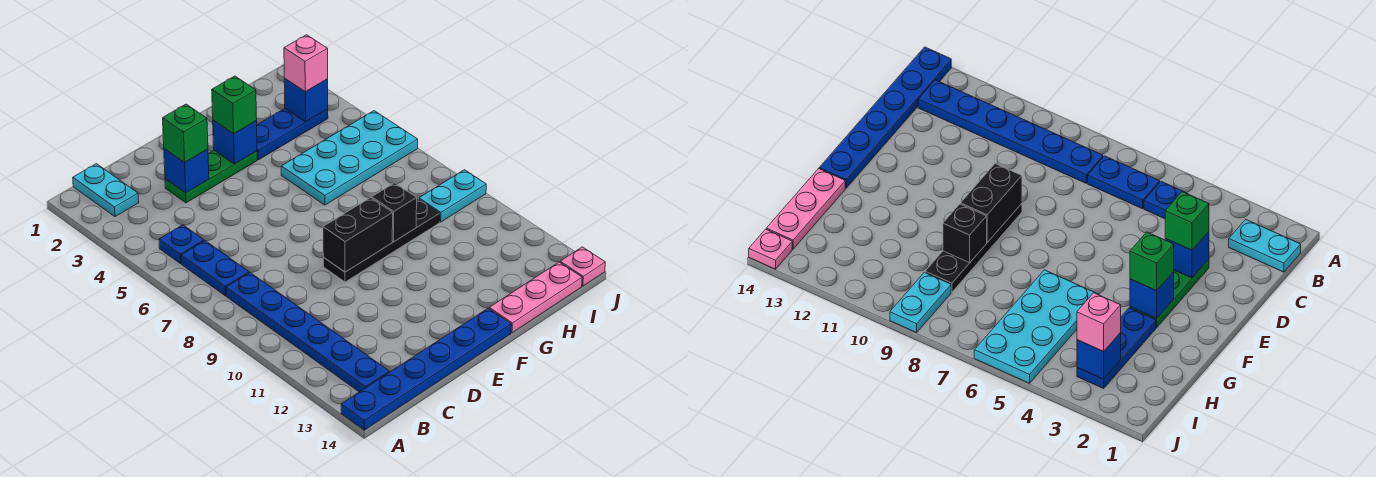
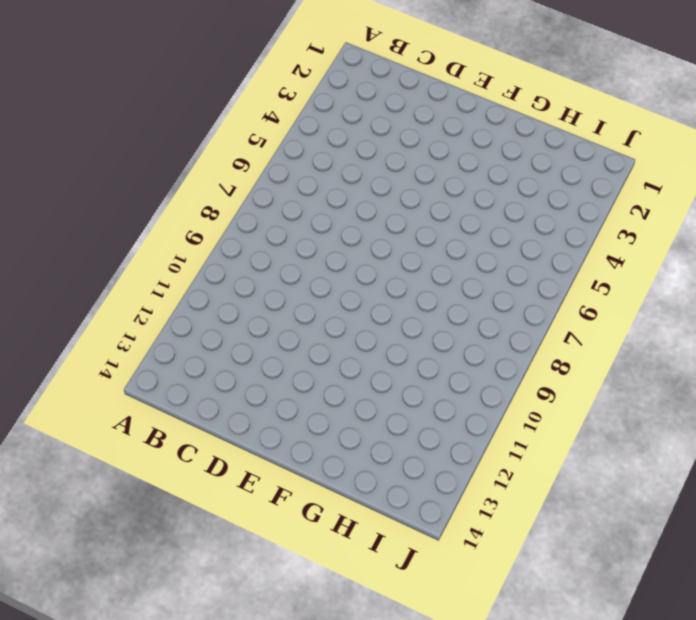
none -> blue 1x6 plate [341,308,511,430]
none -> cyan 1x2 plate [73,164,139,217]
none -> blue 1x1 plate [159,225,204,264]

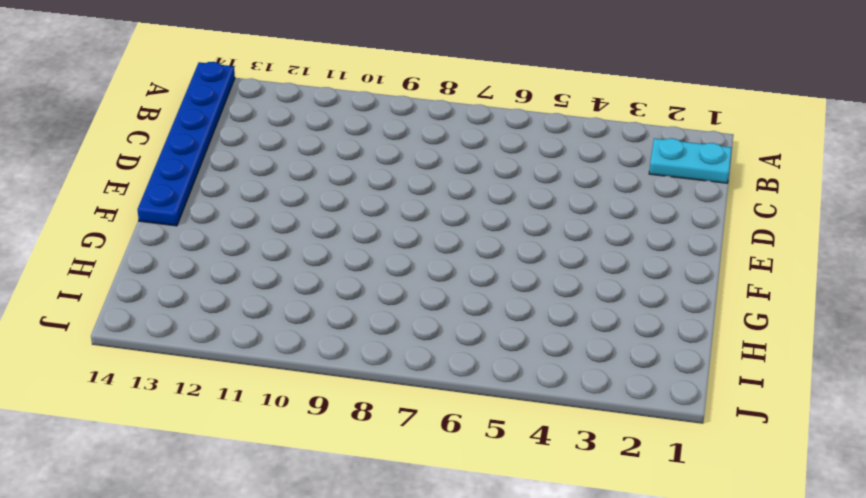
none -> blue 1x1 plate [159,225,204,264]
none -> blue 1x2 plate [181,241,249,296]
none -> blue 1x6 plate [226,273,389,392]

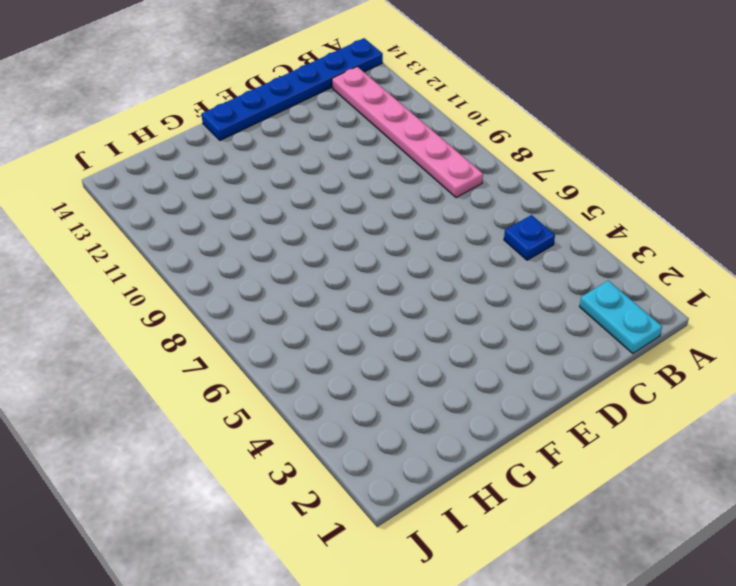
pink 1x6 plate [332,67,483,198] -> blue 1x6 plate [226,273,389,392]
none -> blue 1x2 plate [181,241,249,296]
none -> green 1x3 plate [165,150,257,203]
none -> black 1x4 plate [323,199,440,282]

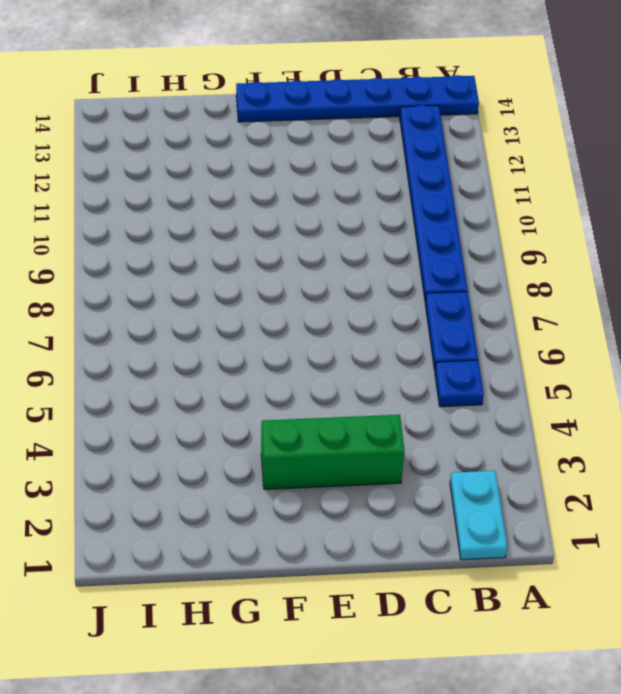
green 1x3 brick [261,415,404,489] -> green 1x3 plate [165,150,257,203]
none -> black 1x4 plate [323,199,440,282]
none -> blue 1x3 plate [257,109,328,160]
none -> cyan 2x4 plate [281,111,418,205]

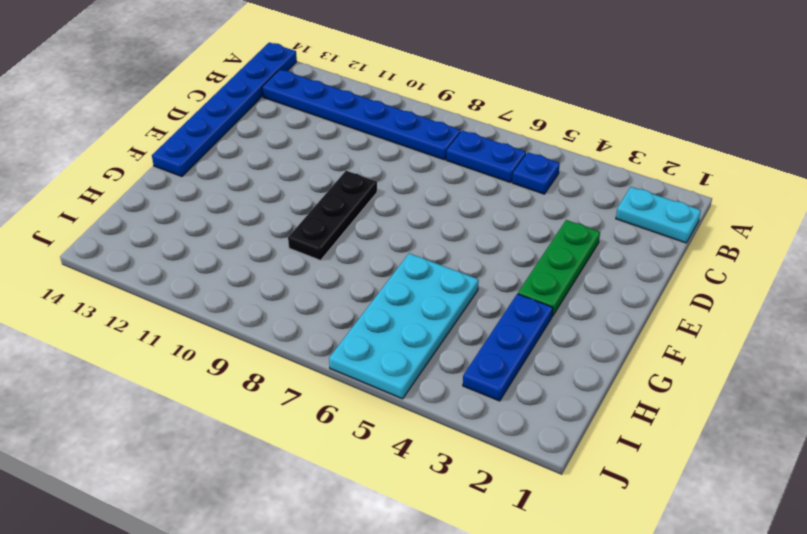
black 1x3 plate [288,171,377,260] -> black 1x4 plate [323,199,440,282]
none -> pink 1x3 plate [489,262,582,333]
none -> cyan 1x2 plate [419,170,486,222]
none -> pink 1x1 plate [560,247,605,286]

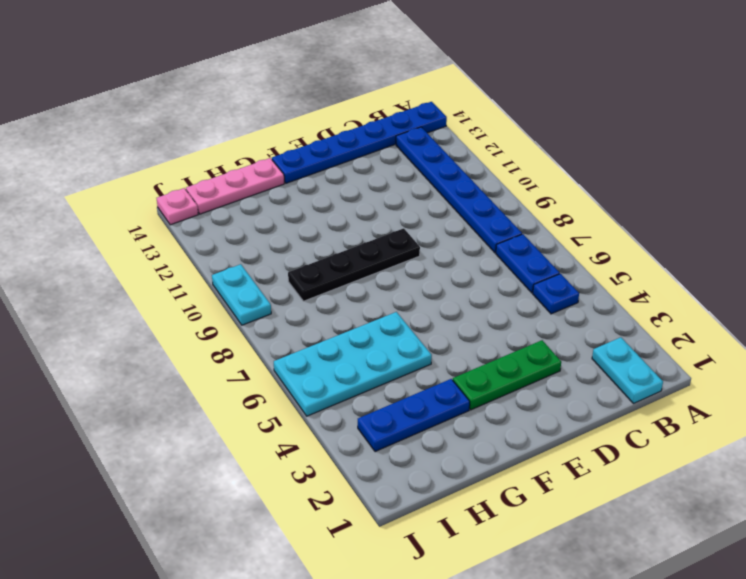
cyan 1x2 plate [212,264,271,325] -> cyan 1x2 plate turned to [419,170,486,222]
none -> blue 1x1 brick [164,149,209,193]
none -> black 1x2 brick [323,198,393,272]
none -> blue 1x1 brick [213,120,257,164]

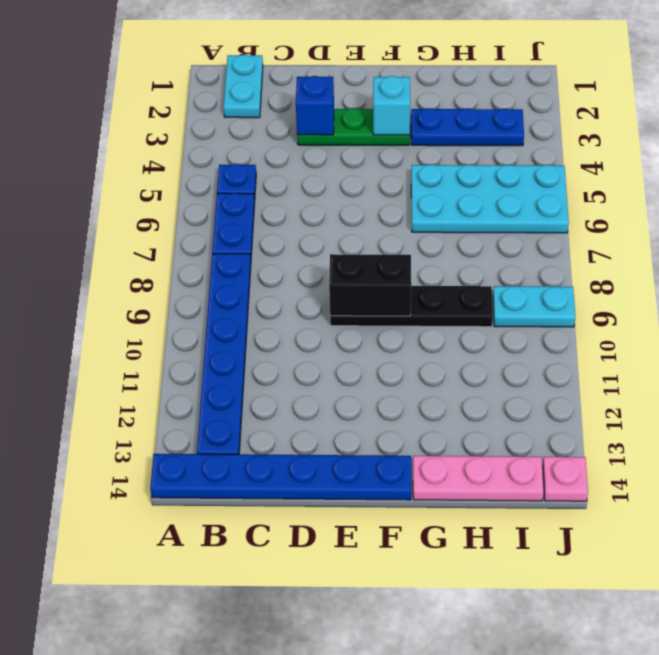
cyan 1x1 brick [373,76,410,135] -> blue 1x1 brick [213,120,257,164]
none -> black 1x1 brick [372,183,417,242]
none -> blue 1x1 brick [284,79,328,122]
none -> green 1x1 brick [163,104,208,162]

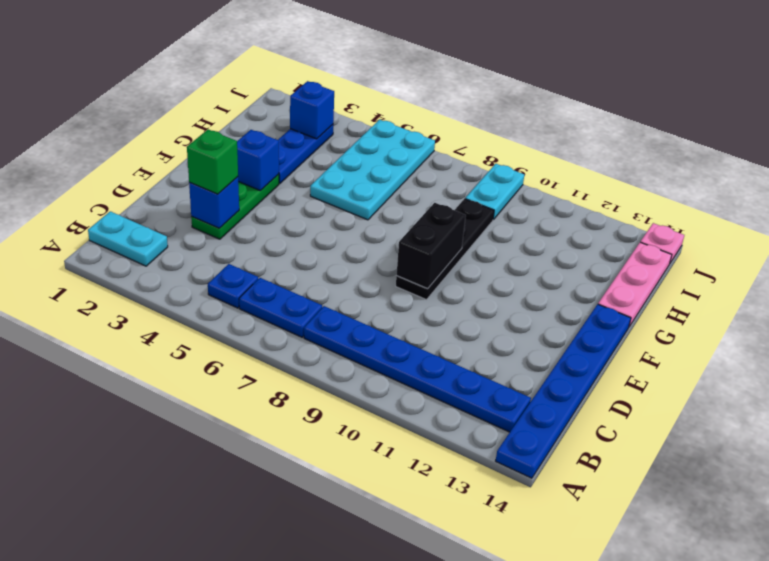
none -> black 1x1 brick [372,183,417,242]
none -> green 1x1 brick [212,76,257,134]
none -> pink 1x1 brick [284,35,328,92]

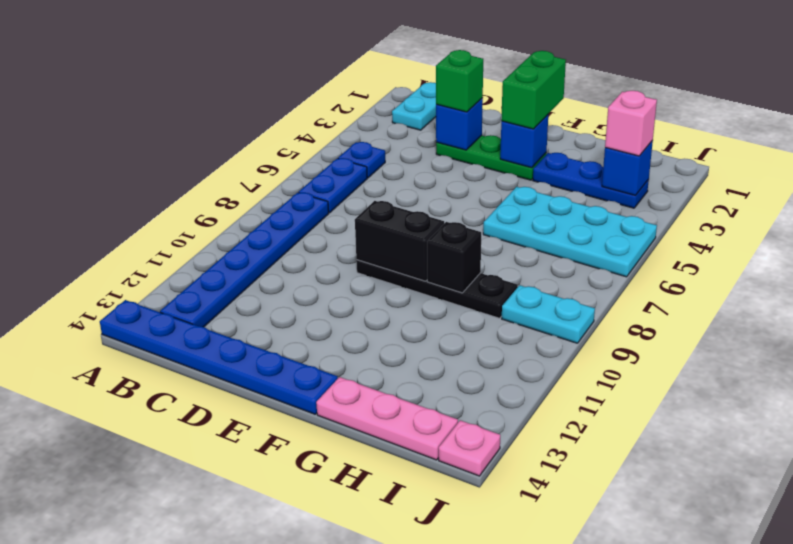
green 1x2 brick [501,51,566,129] -> green 1x1 brick [212,76,257,134]

